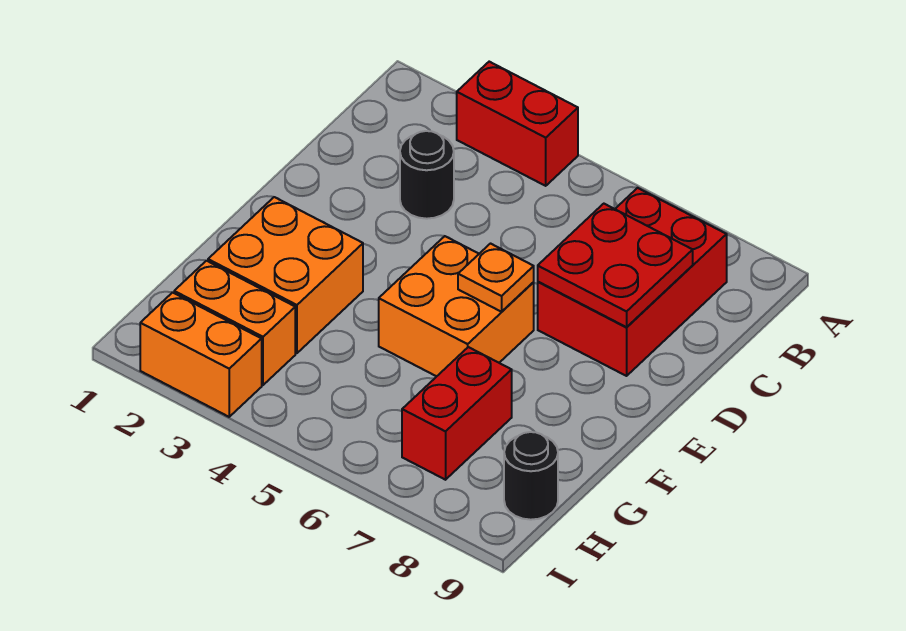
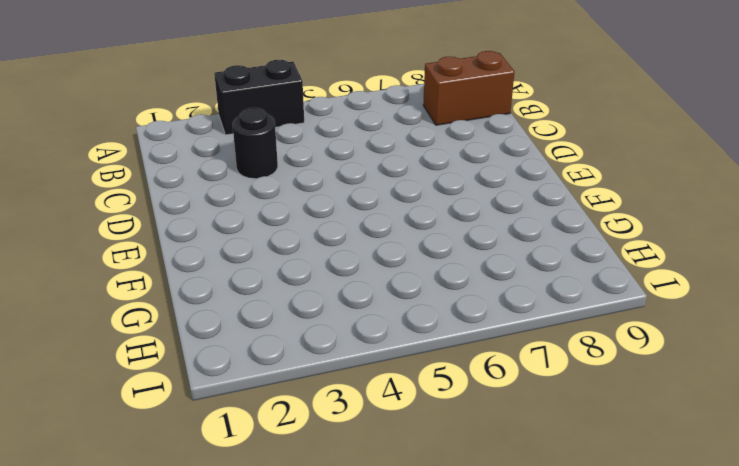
black 1x2 brick [214,60,304,135] -> red 1x2 brick [457,62,578,186]
brown 1x2 brick [423,51,515,125] -> red 2x3 brick [538,188,727,376]
none -> orange 2x2 brick [379,236,534,376]
none -> orange 2x2 brick [208,197,363,353]

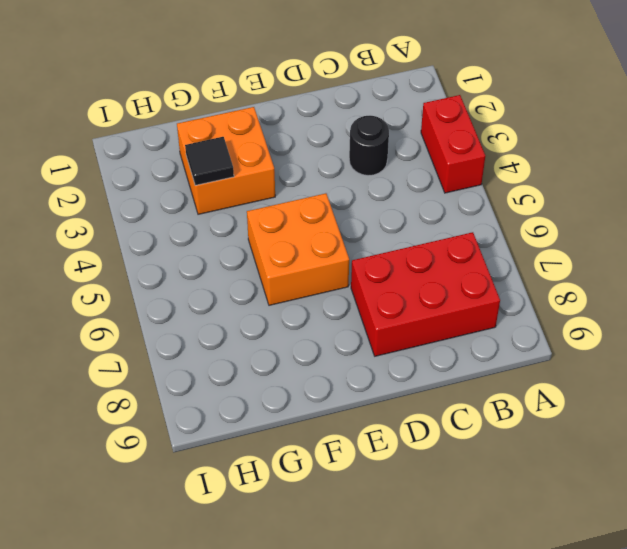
black 1x1 tile [185,137,234,185] -> none
none -> red 1x2 brick [402,347,512,480]
none -> orange 1x2 brick [174,261,295,385]

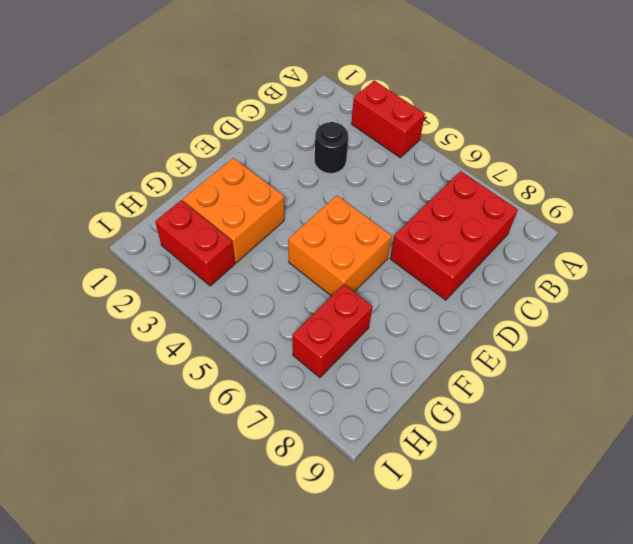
red 1x2 brick [155,200,235,286] -> orange 1x2 brick [174,261,295,385]
none -> black 1x1 round brick [504,432,558,520]
none -> orange 1x2 brick [140,292,262,417]

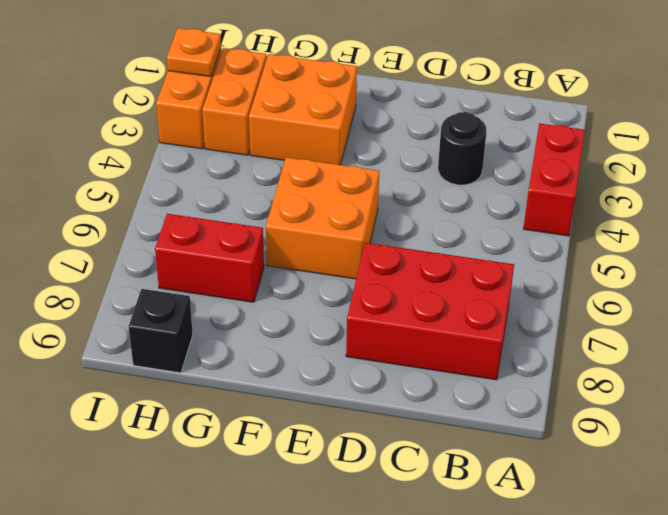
black 1x1 brick [129,289,193,373] -> black 1x1 round brick [504,432,558,520]
orange 1x1 plate [167,28,221,77] -> orange 1x1 plate moved to [458,244,534,312]
none -> red 2x2 plate [538,204,693,327]

